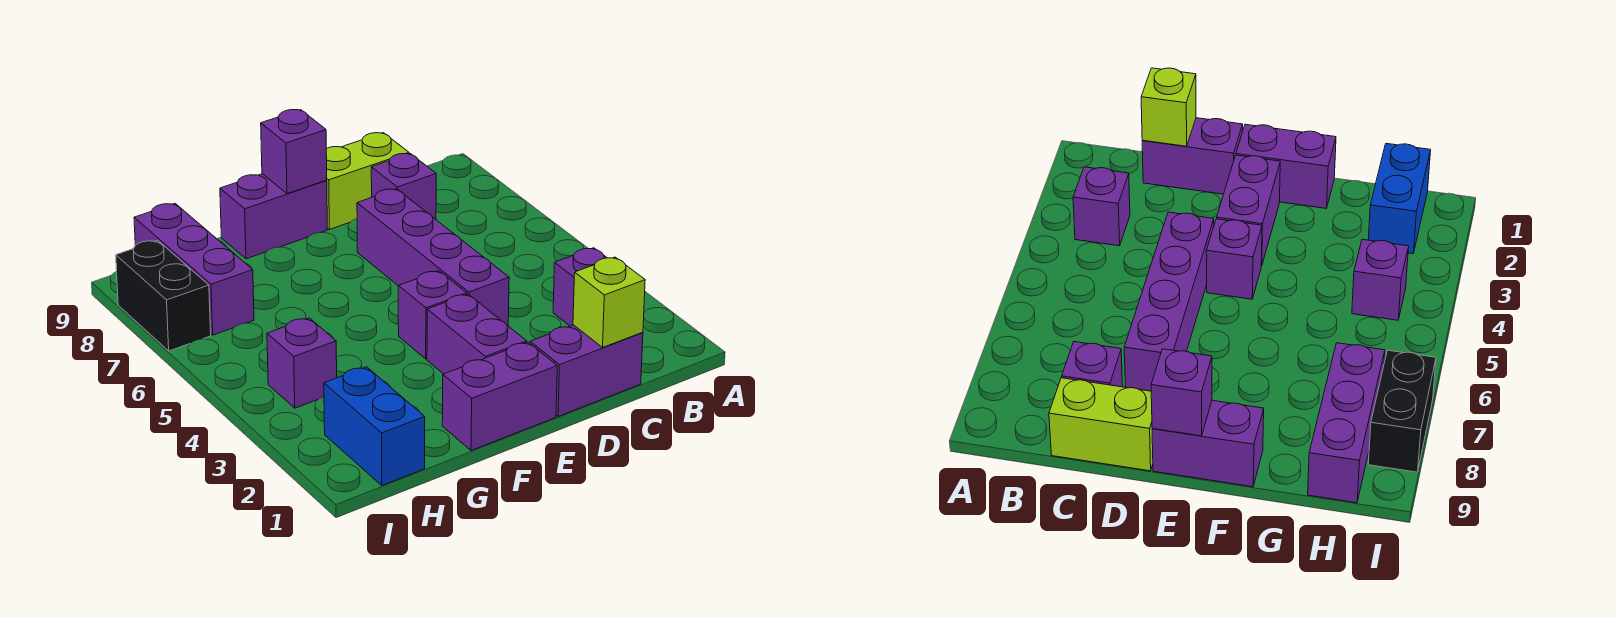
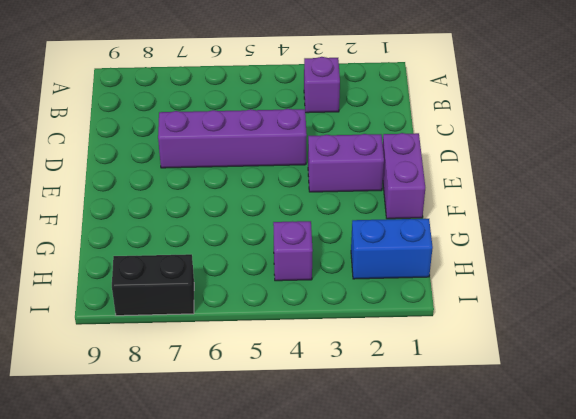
none -> purple 1x2 brick [530,325,643,416]
none -> purple 1x1 brick [371,154,436,219]
none -> lime 1x2 brick [326,133,409,230]

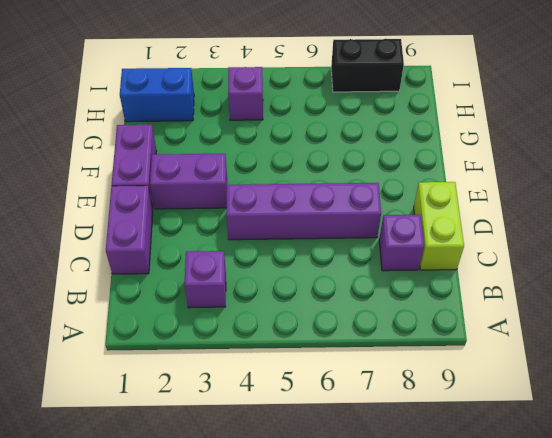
none -> purple 1x1 brick [398,271,467,359]
none -> purple 1x2 brick [220,174,327,259]
none -> purple 1x3 brick [134,204,254,335]

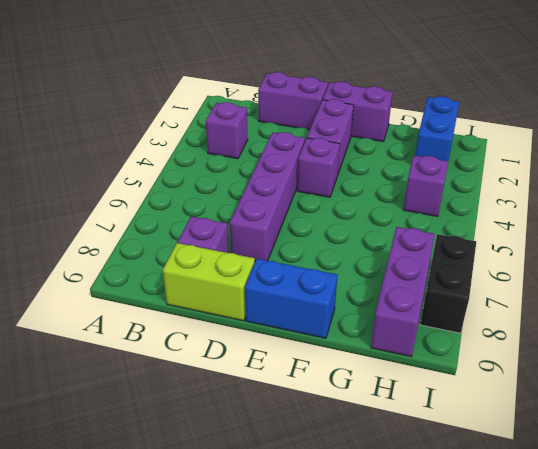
blue 1x2 brick [245,259,337,338] -> purple 1x2 brick [220,174,327,259]
none -> lime 1x1 brick [573,257,645,347]
none -> purple 1x1 brick [261,110,327,194]

